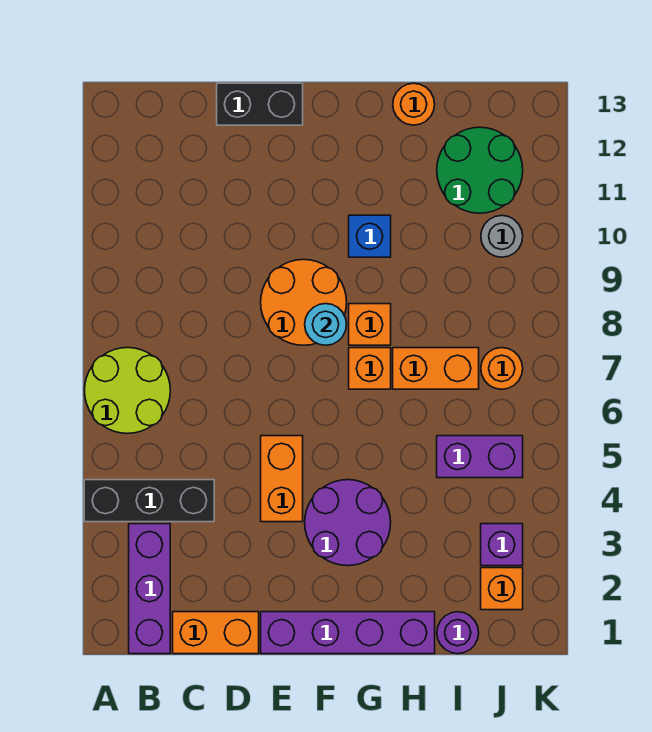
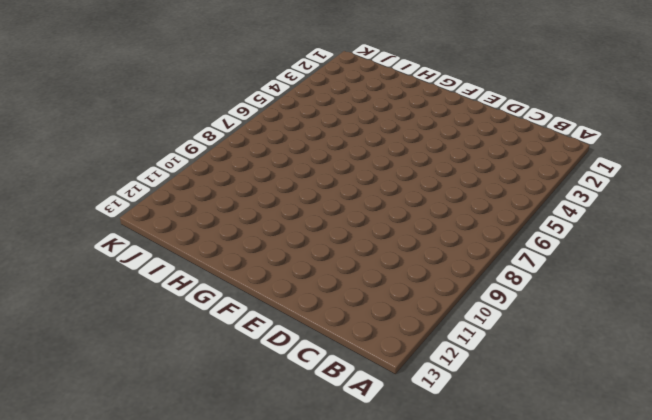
none -> black 1x3 brick [84,480,214,522]
none -> lime 2x2 round brick [85,348,170,433]
none -> purple 1x3 brick [129,524,170,654]

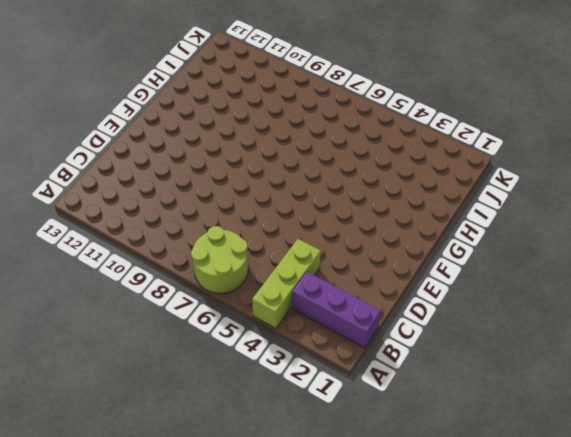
lime 1x3 brick [252,239,321,329] -> black 1x3 brick [84,480,214,522]
none -> orange 1x2 brick [173,612,259,654]
none -> black 1x2 brick [217,83,303,125]
none -> purple 1x4 brick [261,612,435,654]

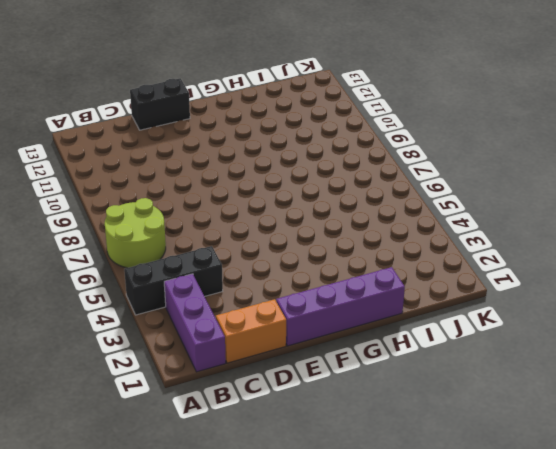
none -> orange 1x2 brick [261,436,303,522]
none -> orange 2x2 round brick [261,259,347,345]
none -> purple 2x2 round brick [305,480,391,566]

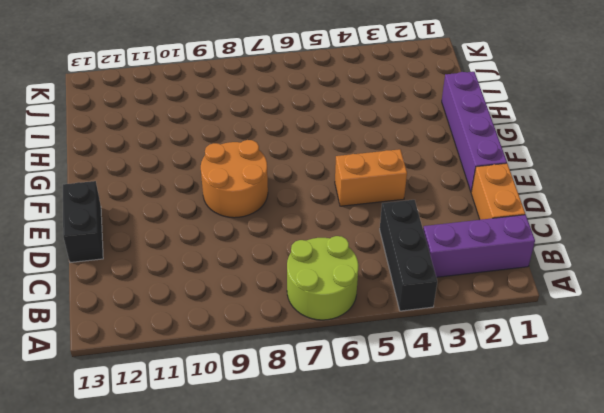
none -> purple 2x2 round brick [305,480,391,566]
none -> orange 1x1 brick [349,348,391,389]
none -> orange 1x1 brick [349,304,391,345]

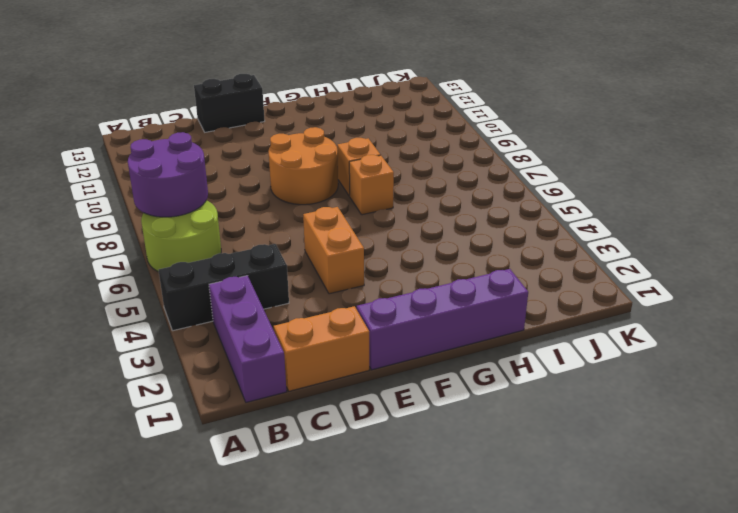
purple 2x2 round brick [128,132,208,217] -> purple 2x2 round brick moved to [305,480,391,566]
none -> blue 1x1 brick [349,215,391,257]
none -> orange 1x2 brick [393,348,479,389]
none -> orange 1x1 round brick [393,83,435,125]

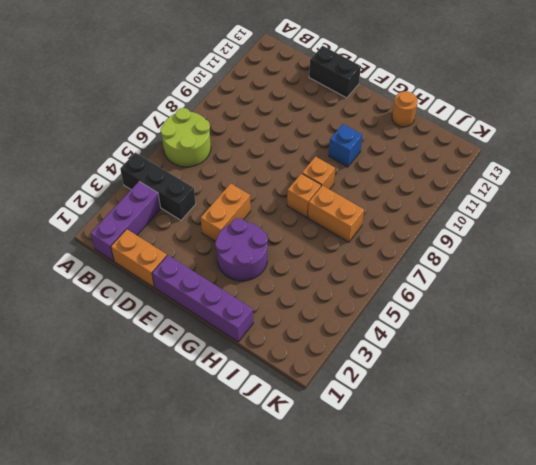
none -> orange 2x2 round brick [261,259,347,345]
none -> purple 1x1 round brick [437,612,479,654]
none -> purple 1x2 brick [437,436,523,478]

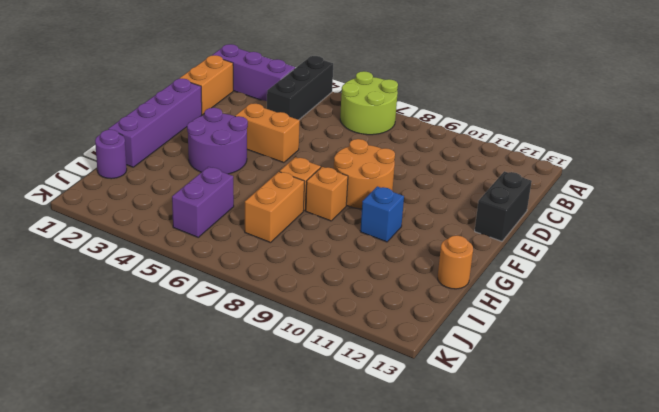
none -> green 2x2 round brick [437,127,523,213]
none -> orange 1x1 brick [481,568,523,610]
none -> purple 1x1 brick [481,524,523,566]

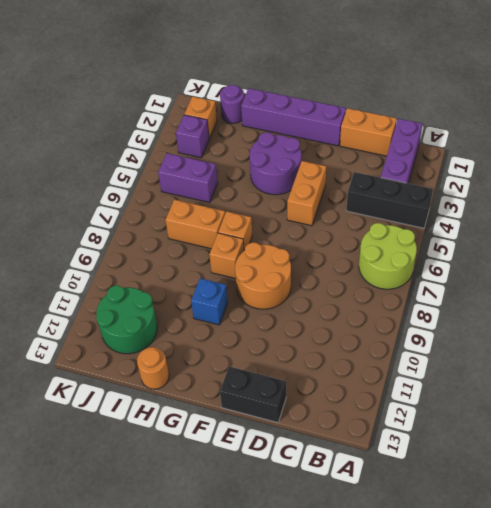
none -> orange 1x1 round brick [481,348,523,389]
none -> grey 1x1 round brick [481,215,523,257]
none -> cyan 1x1 round brick [305,304,347,345]

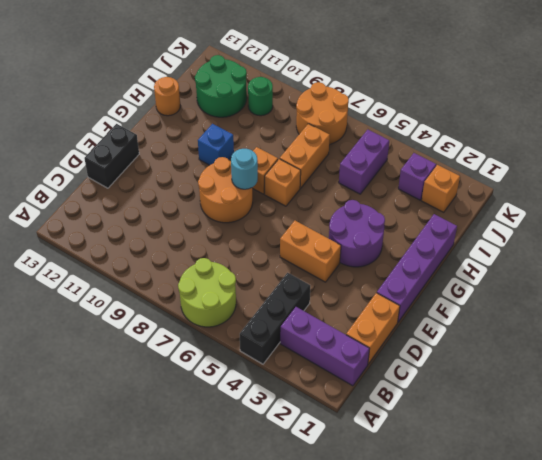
orange 2x2 round brick [296,82,349,144] -> orange 1x1 round brick [481,348,523,389]
green 1x1 round brick [248,77,273,116] -> grey 1x1 round brick [481,215,523,257]
none -> purple 1x1 round brick [437,612,479,654]

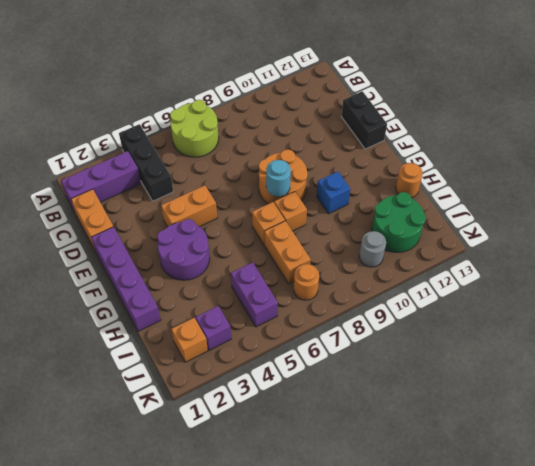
none -> purple 1x1 round brick [437,612,479,654]

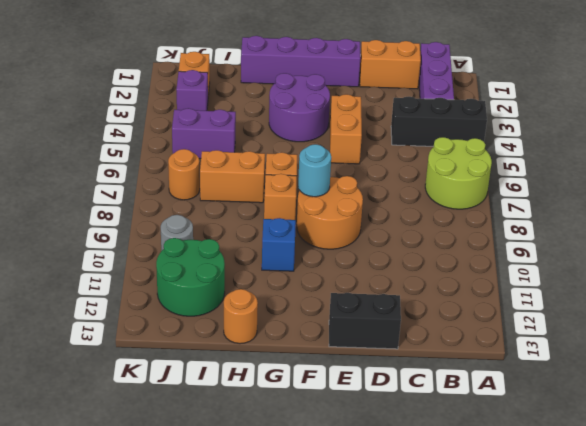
none -> purple 1x1 round brick [437,612,479,654]

